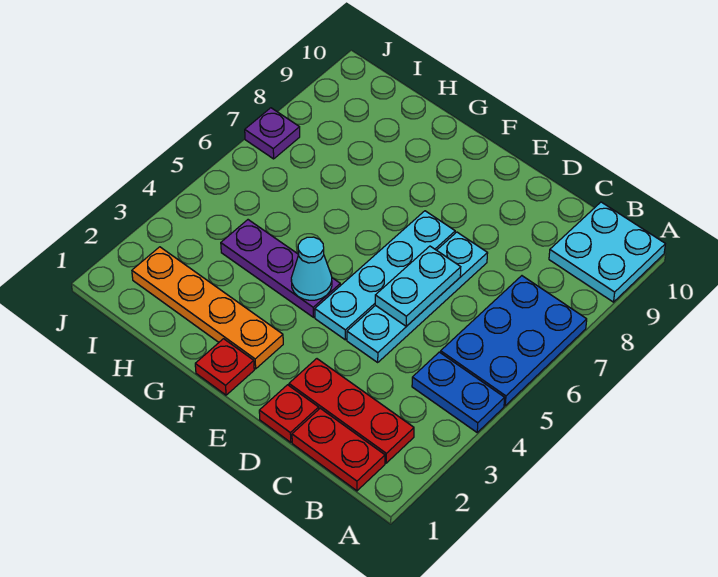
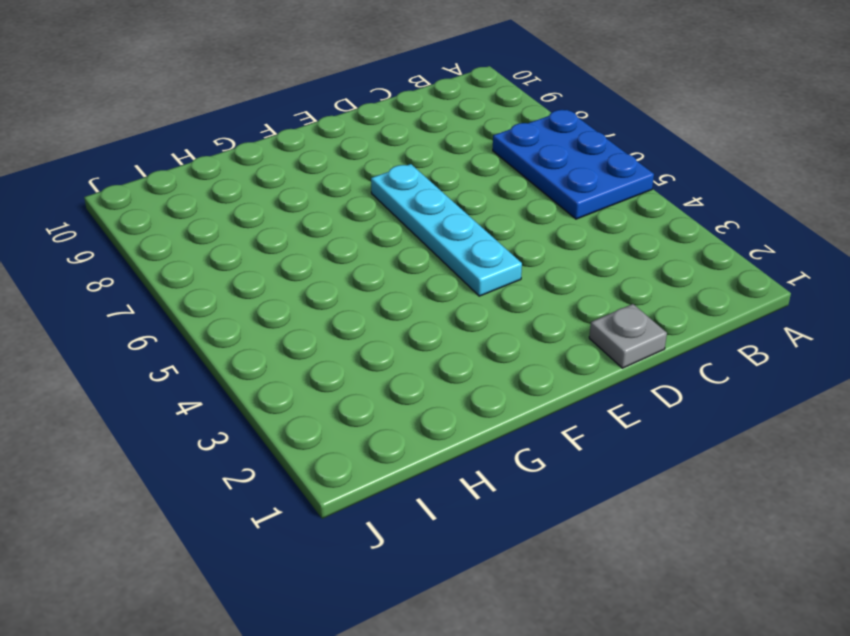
grey 1x1 plate [589,304,667,368] -> red 1x1 plate [259,385,319,442]
none -> blue 1x2 plate [412,352,505,432]
none -> cyan 2x2 plate [549,202,665,302]
none -> red 1x2 plate [292,408,385,491]

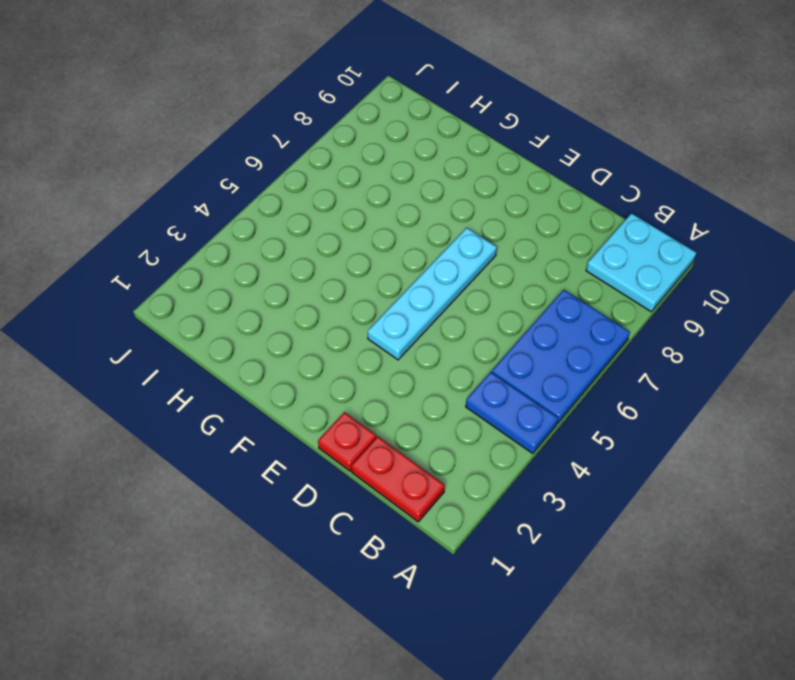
none -> red 1x3 plate [289,359,414,463]
none -> cyan 1x4 plate [347,232,488,362]
none -> red 1x1 plate [195,339,254,395]

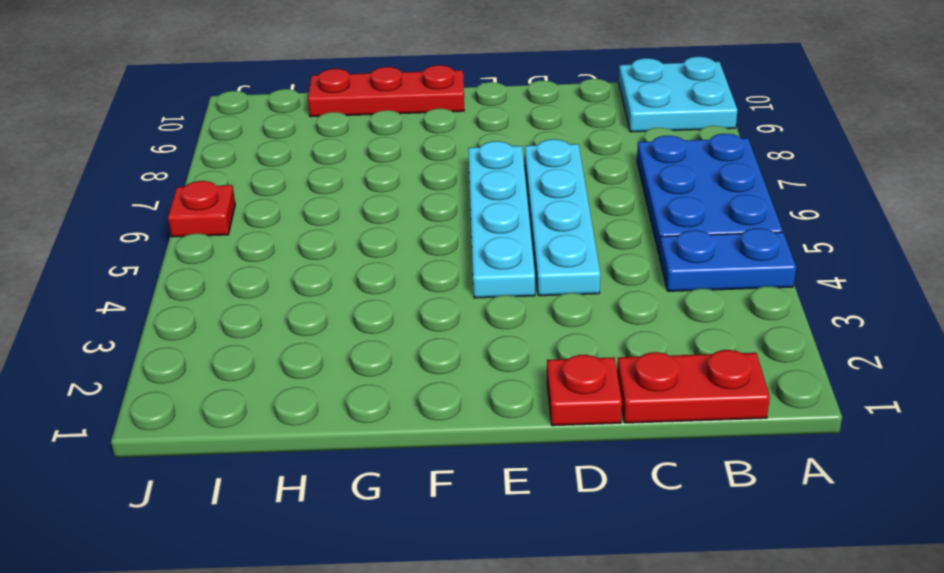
red 1x3 plate [308,65,464,117] -> red 1x3 plate moved to [289,359,414,463]
red 1x1 plate [168,181,235,237] -> red 1x1 plate moved to [195,339,254,395]
none -> orange 1x4 plate [132,247,283,369]
none -> purple 1x3 plate [221,220,340,317]
none -> purple 1x1 plate [245,108,300,159]

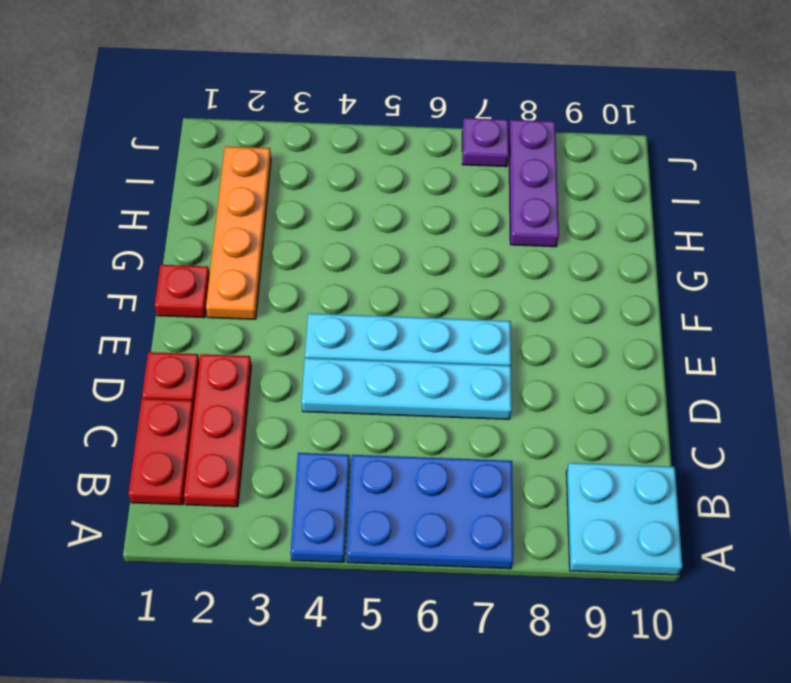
purple 1x3 plate [509,120,559,247] -> purple 1x3 plate moved to [221,220,340,317]
none -> cyan 1x2 plate [375,246,461,326]
none -> cyan 1x1 cone [291,237,332,300]

